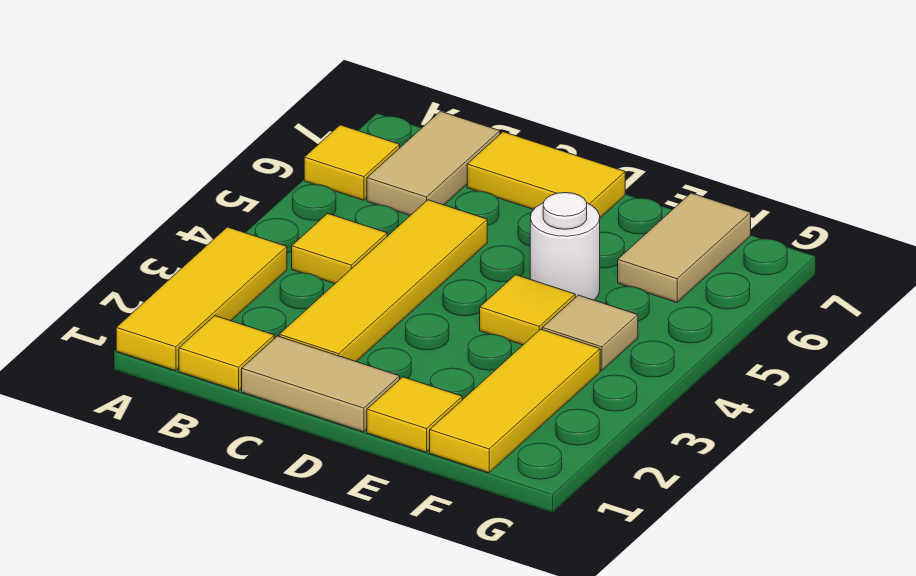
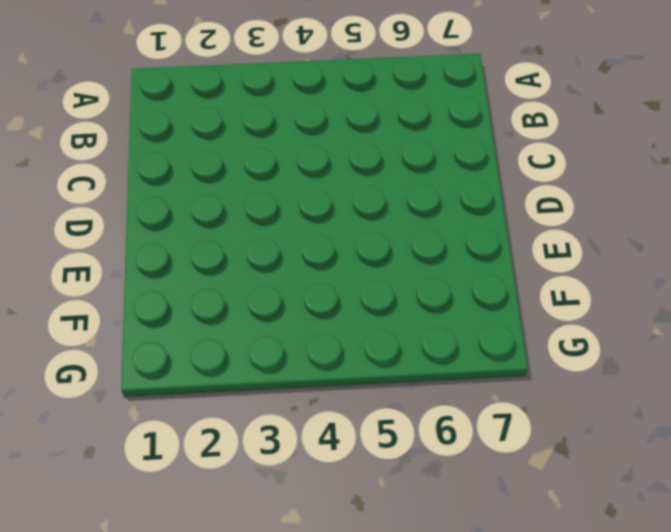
none -> yellow 1x3 tile [116,227,287,371]
none -> yellow 1x1 tile [304,125,400,200]
none -> yellow 1x1 tile [179,316,274,391]

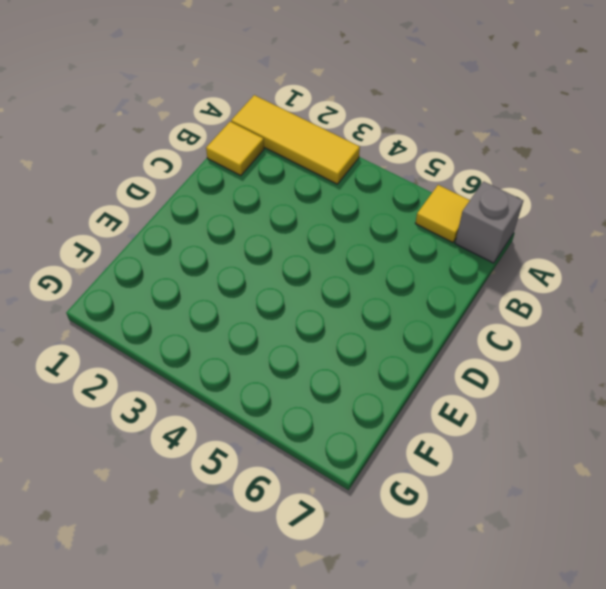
grey 1x1 brick [455,181,523,263] -> none
none -> yellow 1x1 tile [292,213,387,284]
none -> tan 1x2 tile [367,111,500,215]
none -> tan 1x2 tile [242,336,400,432]

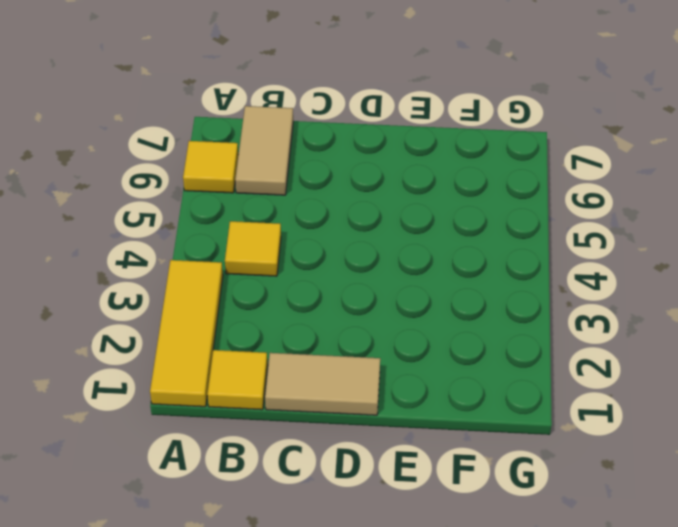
none -> yellow 1x4 tile [279,200,487,362]
none -> yellow 1x2 tile [467,132,625,218]
none -> yellow 1x1 tile [367,377,462,452]

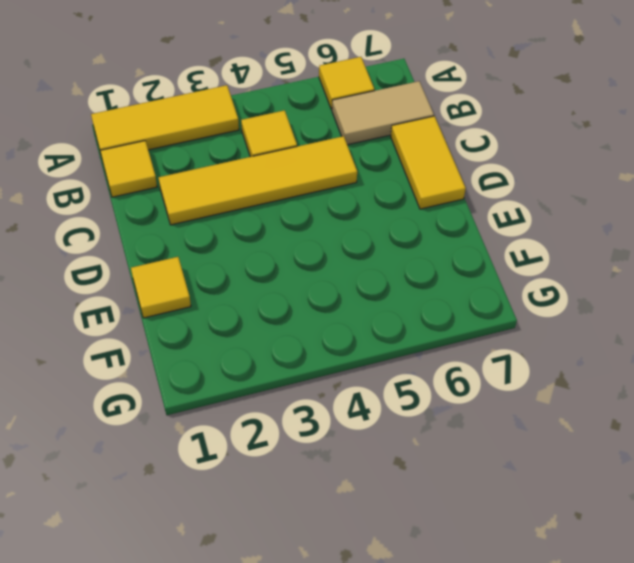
none -> tan 1x2 tile [242,336,400,432]
none -> yellow 1x1 tile [480,275,575,345]
none -> white 1x1 round brick [530,193,600,300]

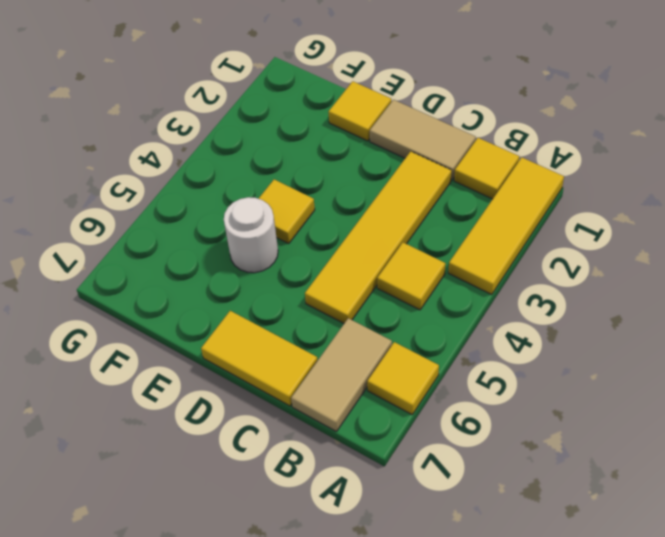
none -> yellow 1x3 tile [430,329,600,473]
none -> tan 1x1 tile [542,295,638,371]
none -> tan 1x2 tile [618,193,751,302]

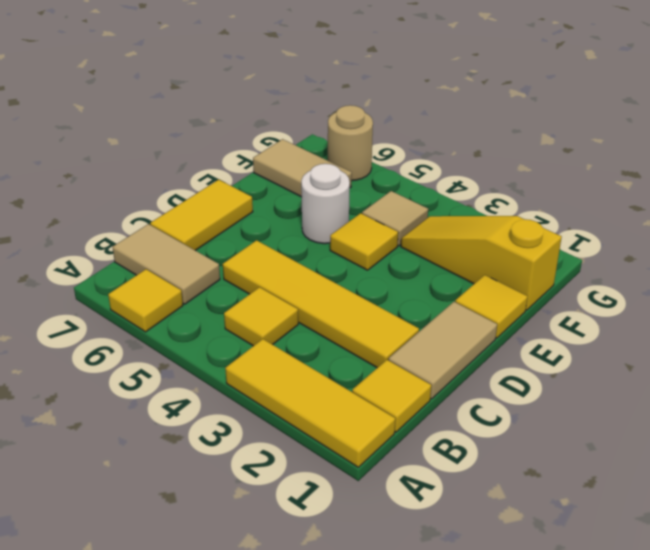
yellow 1x3 slope [401,216,562,310] -> yellow 1x3 tile [430,329,600,473]
tan 1x1 round brick [328,105,373,181] -> none

